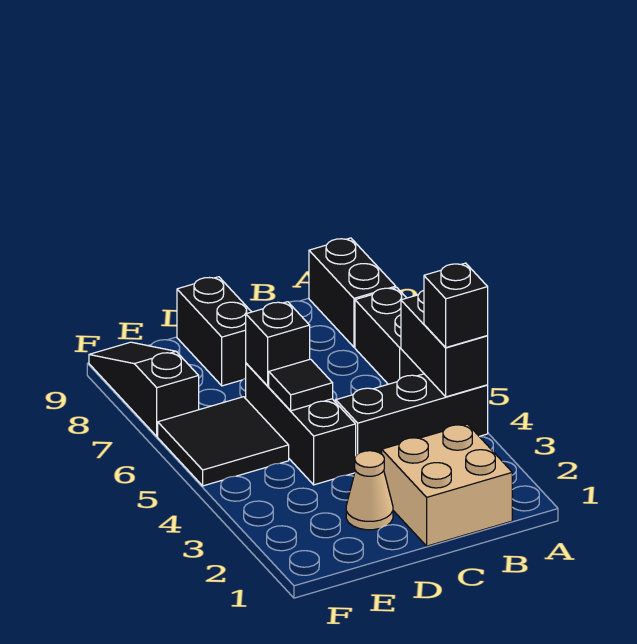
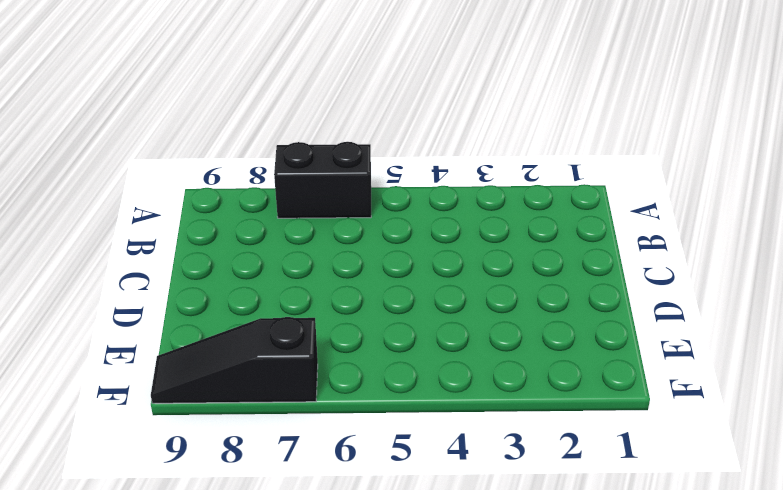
none -> black 1x3 brick [336,374,488,455]
none -> black 1x2 brick [309,238,396,347]
none -> tan 2x2 brick [382,424,512,546]

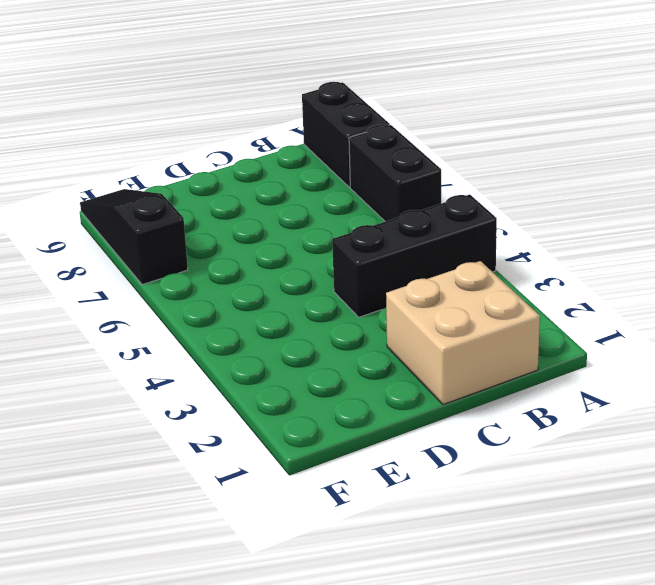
none -> tan 1x1 cone [346,451,393,530]
none -> black 1x3 brick [246,363,356,485]
none -> black 1x2 brick [177,277,251,386]

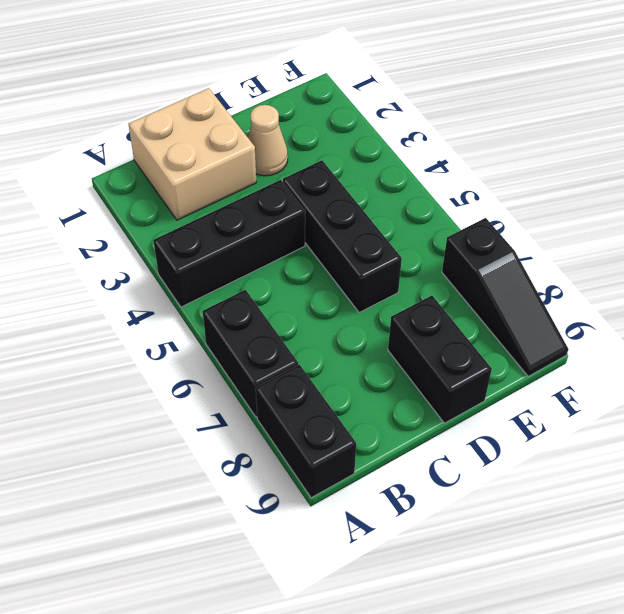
none -> black 2x2 tile [158,397,289,486]
none -> black 1x2 brick [401,290,488,397]
none -> black 1x1 tile [269,359,333,411]

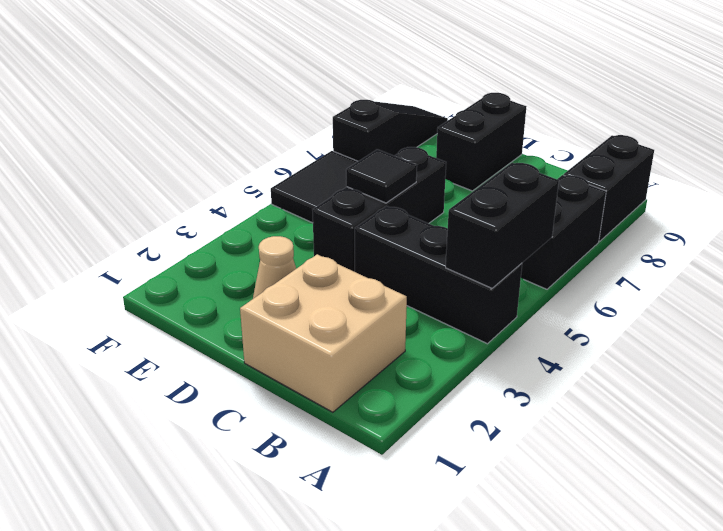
none -> black 1x1 brick [246,302,310,386]
none -> black 1x1 brick [424,263,488,347]

